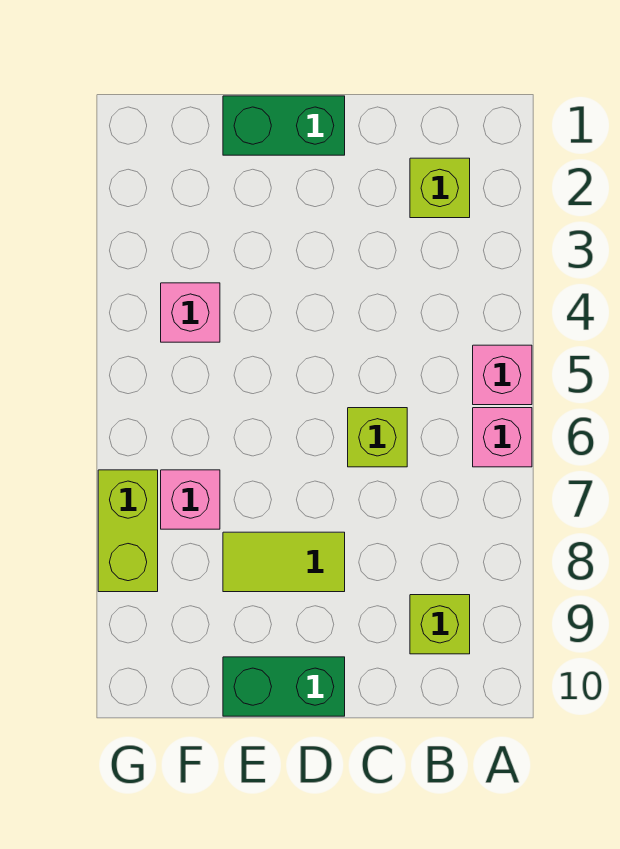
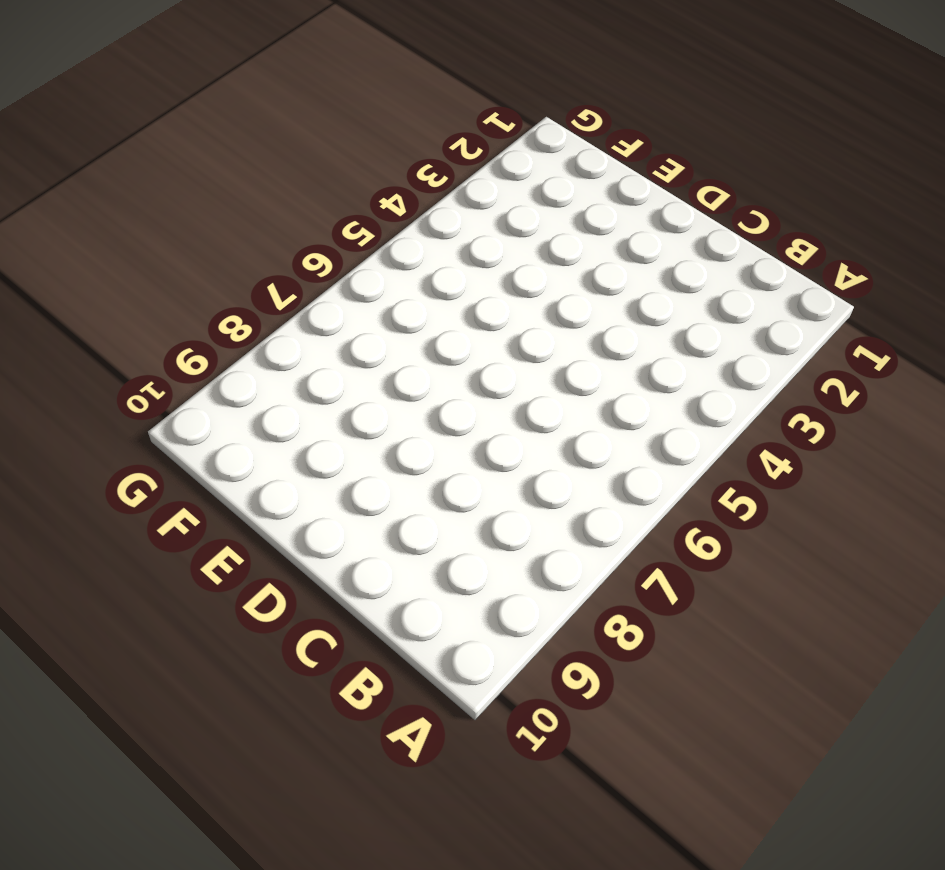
none -> pink 1x1 brick [473,345,532,405]
none -> pink 1x1 brick [473,408,532,467]

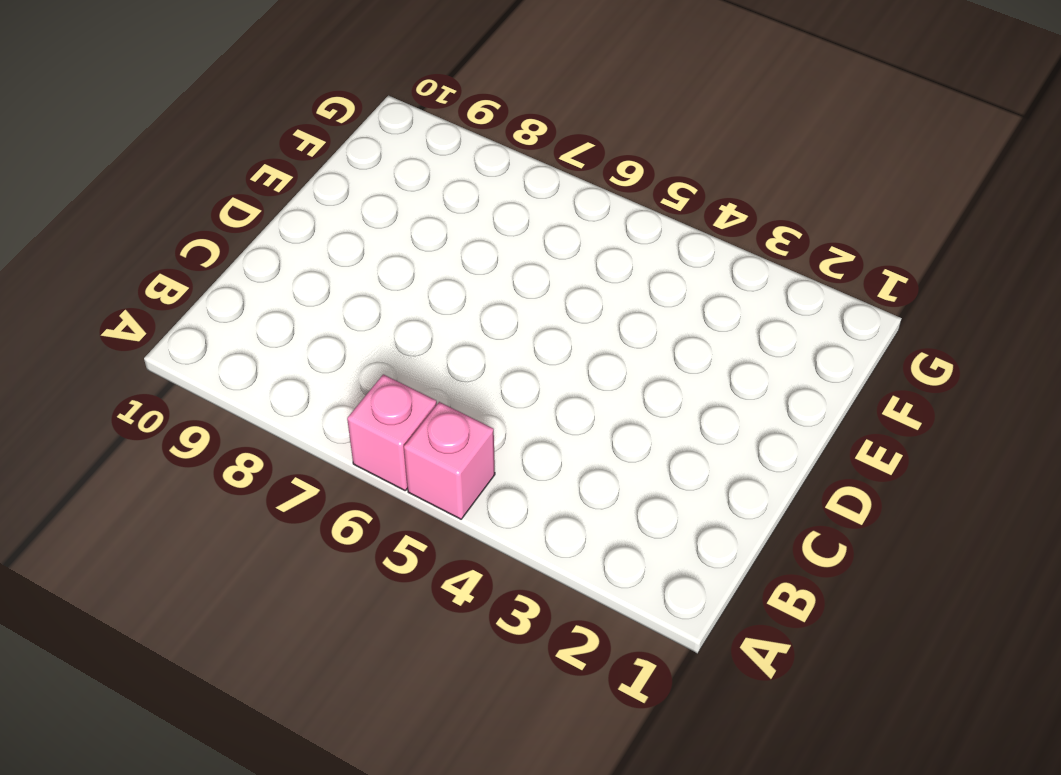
none -> lime 1x1 brick [410,158,470,218]
none -> lime 1x1 brick [410,595,470,654]

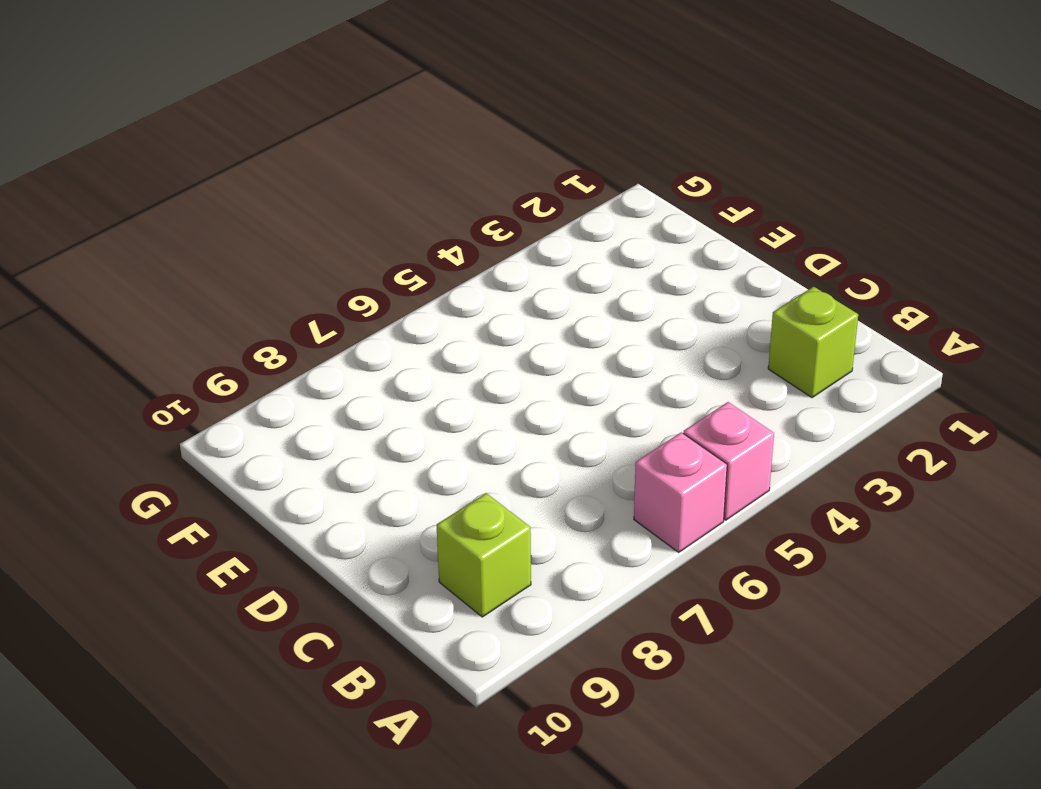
none -> lime 1x1 brick [348,408,407,467]
none -> green 1x2 brick [223,96,345,155]

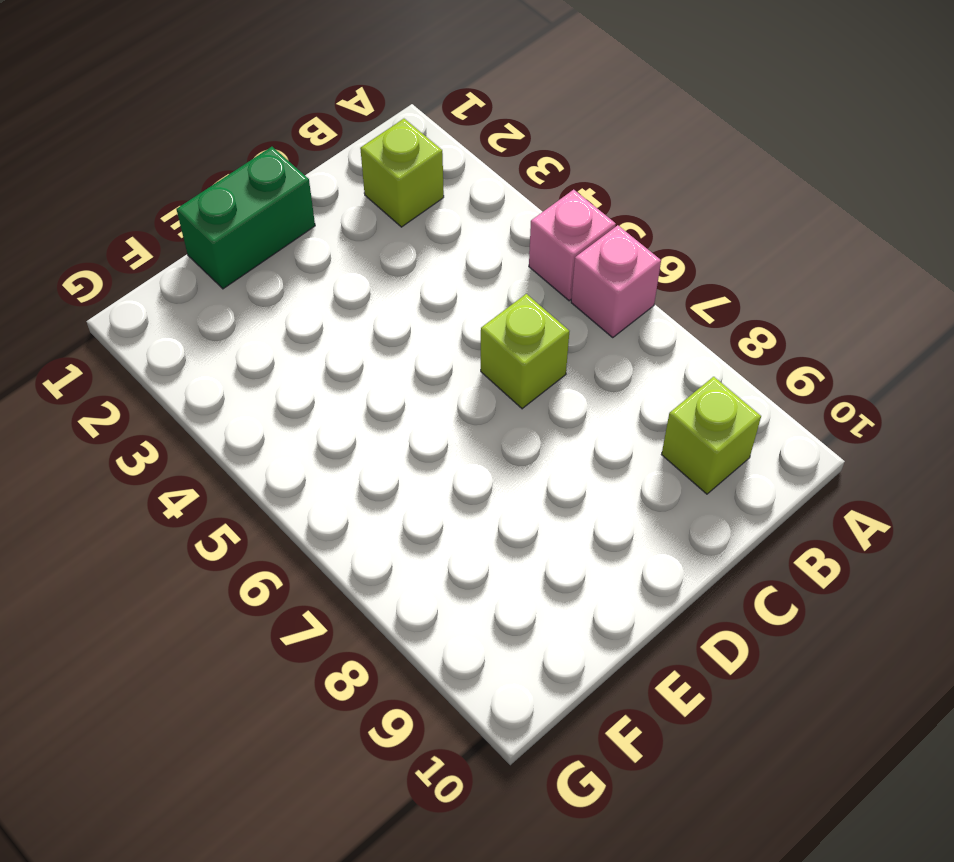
none -> lime 1x2 tile [223,532,345,592]
none -> green 1x2 brick [223,657,345,716]

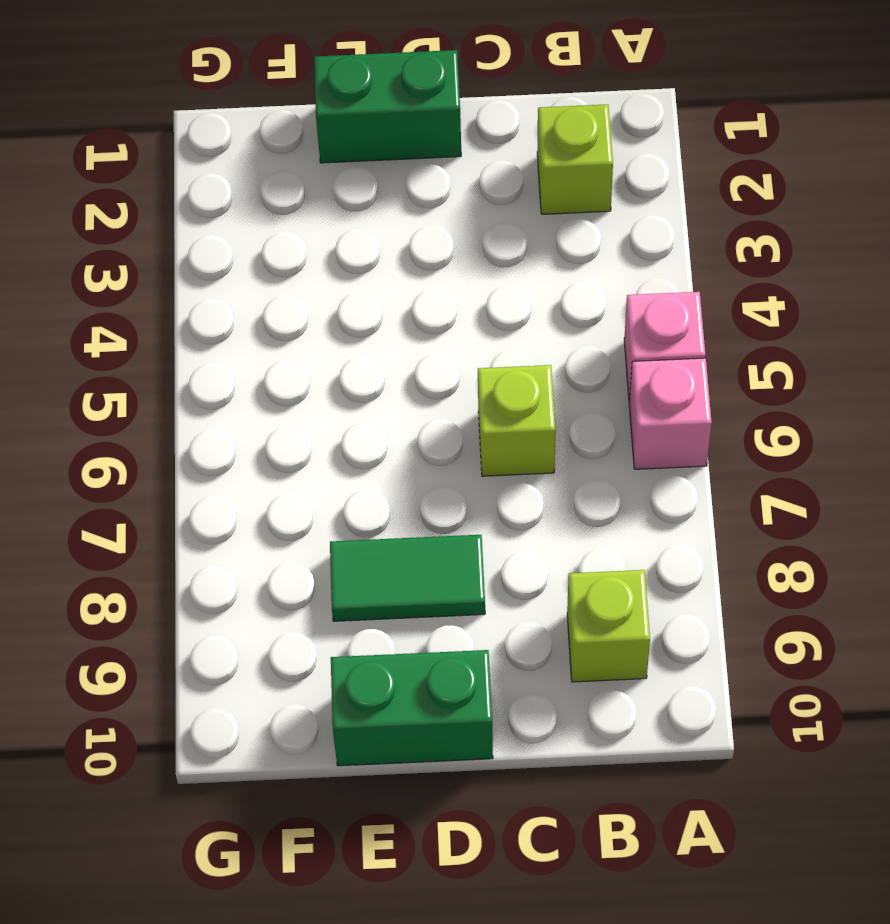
green 1x2 tile [330,535,485,621] -> lime 1x2 tile [223,532,345,592]
none -> pink 1x1 brick [161,283,220,342]
none -> pink 1x1 brick [161,470,220,529]

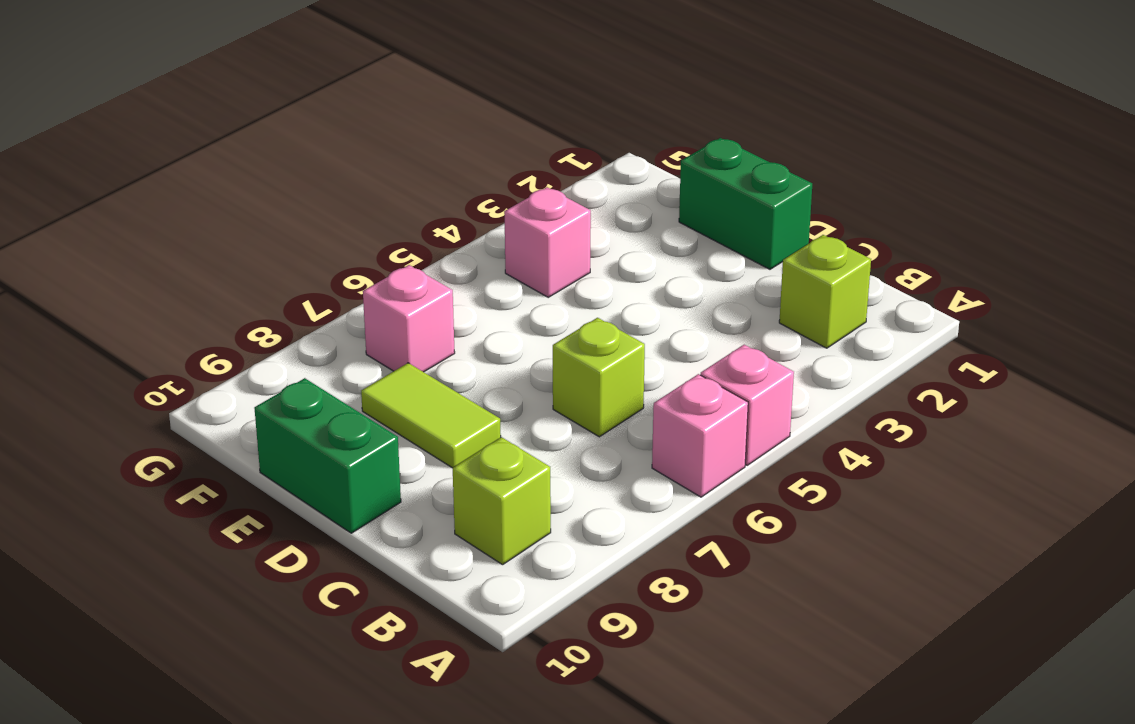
none -> lime 1x2 brick [98,470,158,592]

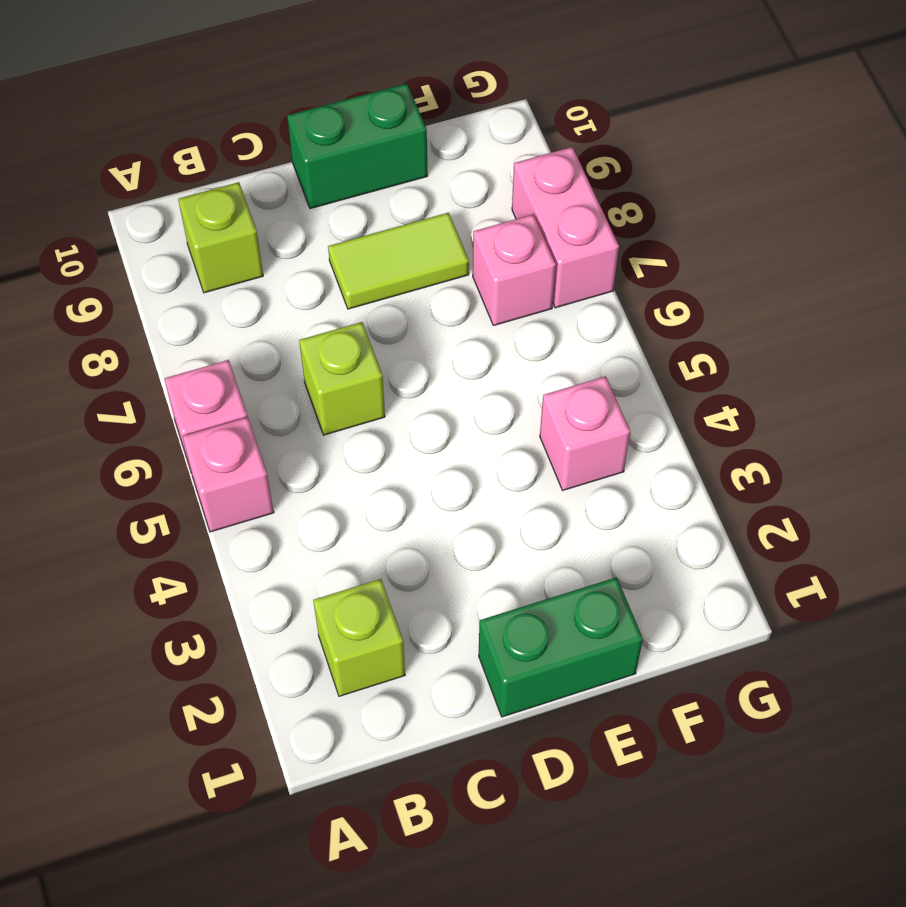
pink 1x2 brick [512,147,619,308] -> lime 1x2 brick [98,470,158,592]

